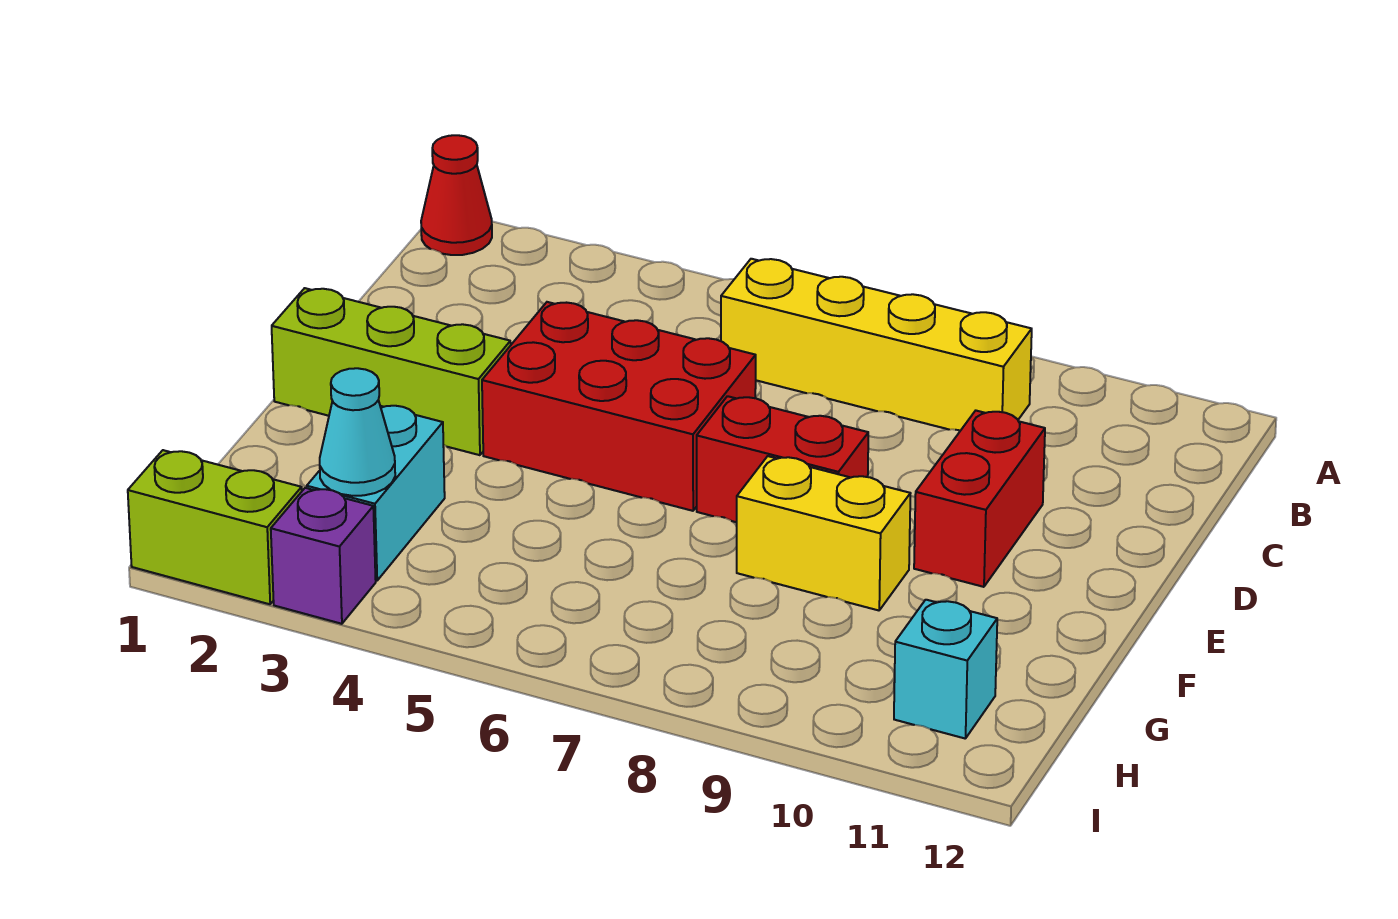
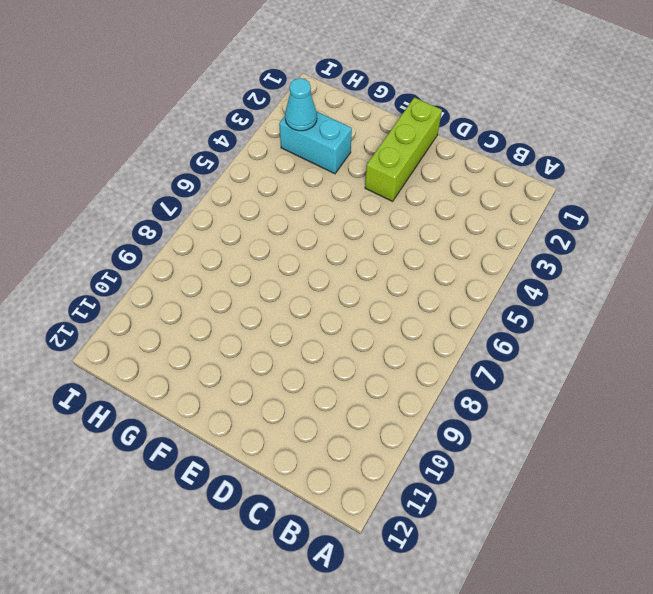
none -> red 1x1 cone [421,135,492,255]
none -> yellow 1x4 brick [721,259,1032,430]
none -> red 2x3 brick [482,302,756,511]

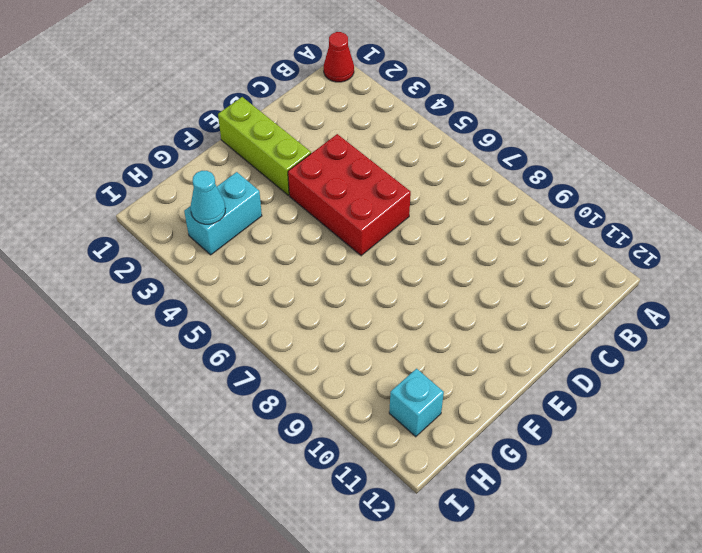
none -> yellow 1x4 brick [721,259,1032,430]
none -> red 1x2 brick [914,411,1045,587]
none -> red 1x2 brick [697,396,868,522]

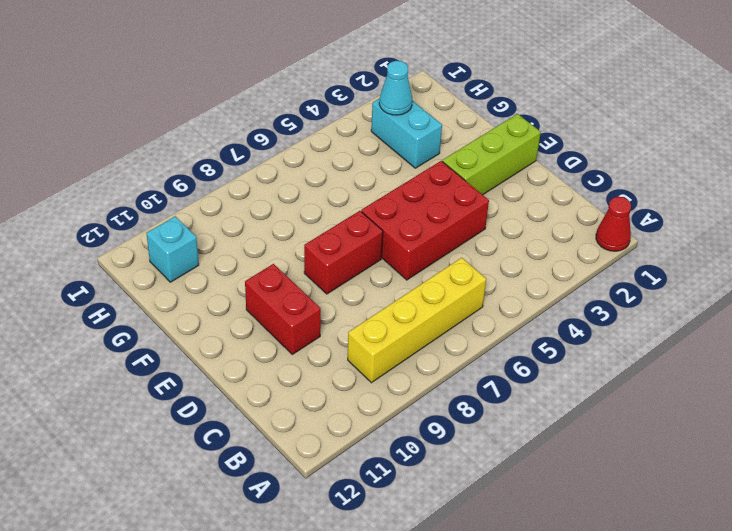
none -> yellow 1x2 brick [737,456,911,610]
none -> lime 1x2 brick [128,450,302,604]
none -> purple 1x1 brick [271,488,376,624]

